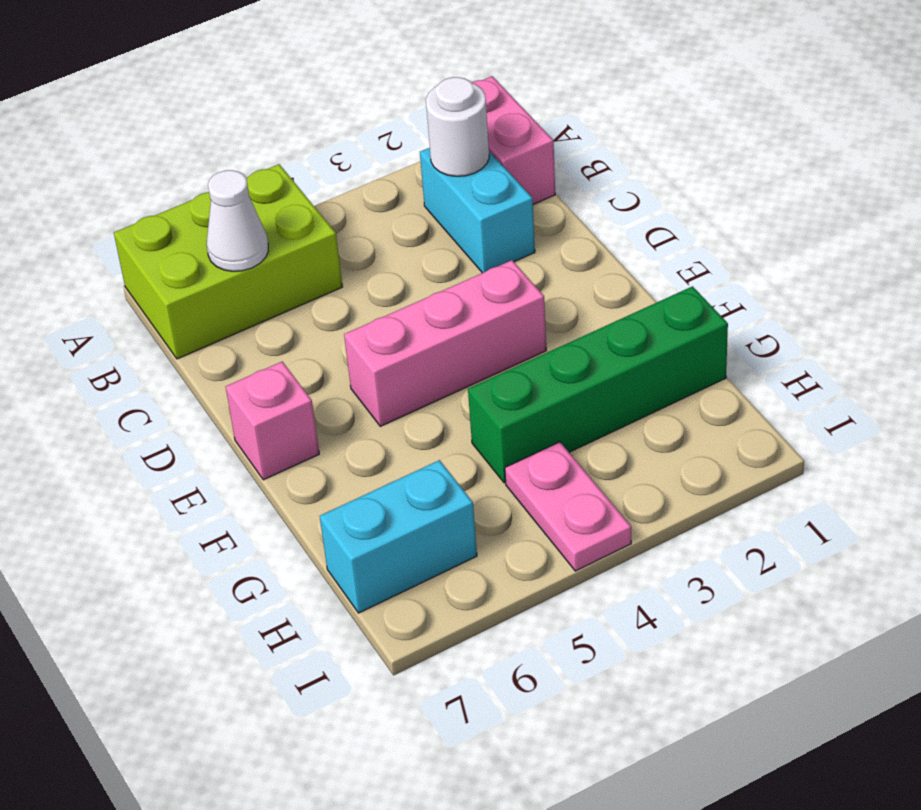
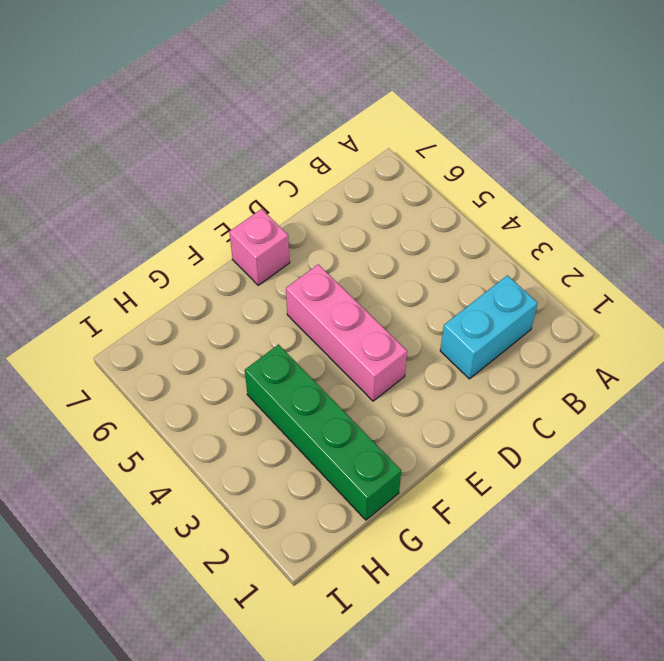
none -> pink 1x2 brick [471,76,555,204]
none -> lime 2x3 brick [114,164,342,359]

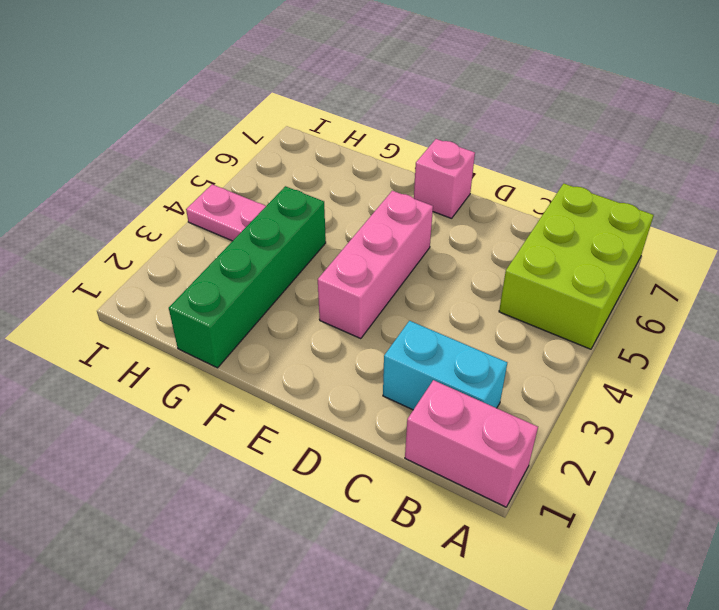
none -> cyan 1x2 brick [320,460,477,613]
none -> white 1x1 round brick [426,77,489,176]

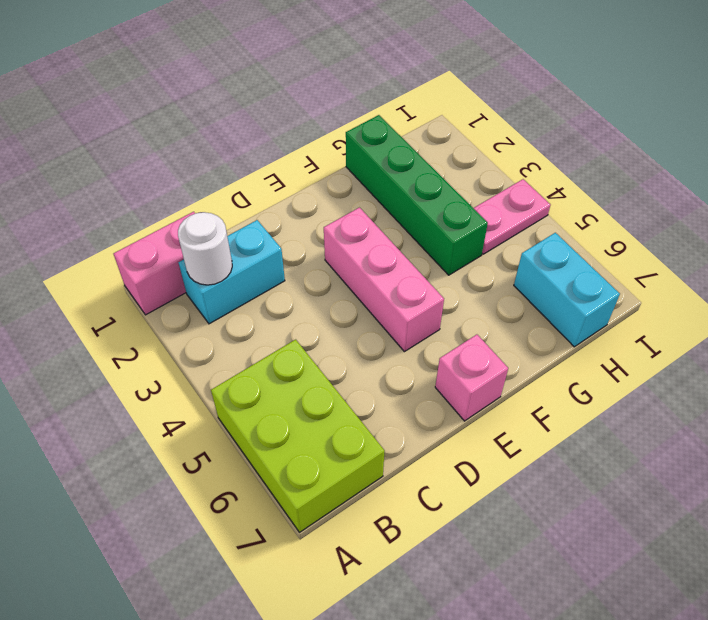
none -> white 1x1 cone [207,170,268,271]

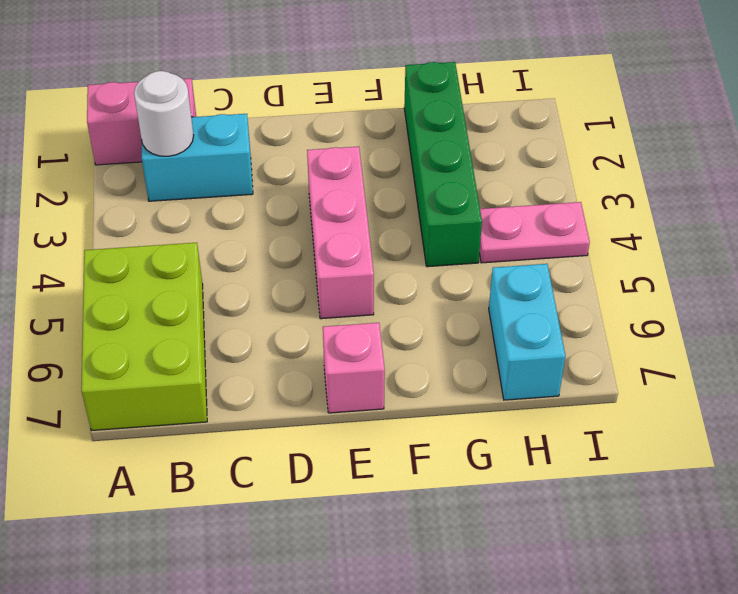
none -> white 1x1 cone [207,170,268,271]

